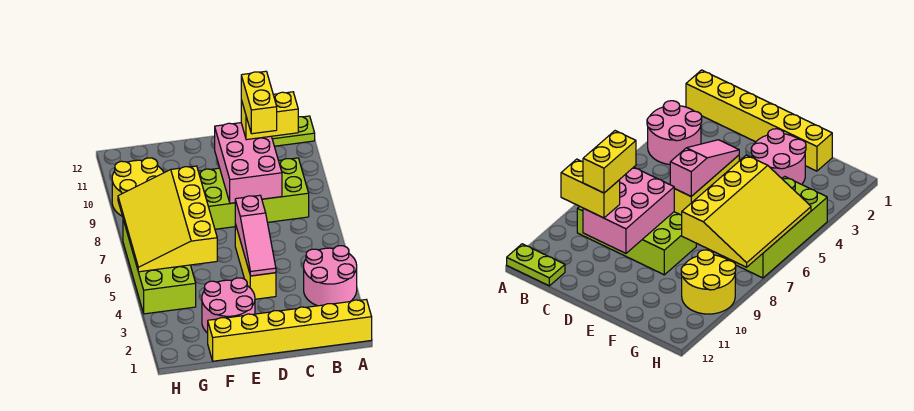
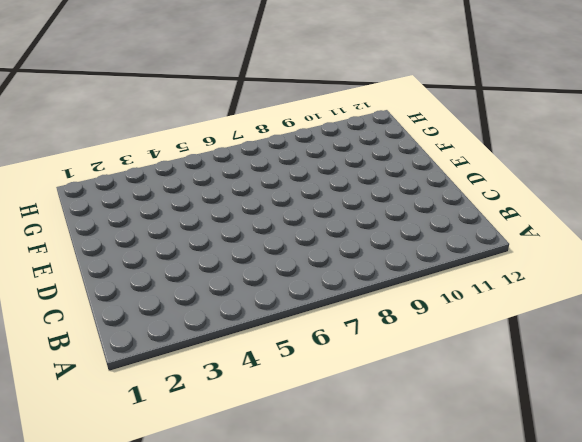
none -> yellow 1x6 brick [208,300,372,361]
none -> pink 2x2 round brick [304,246,357,306]
none -> lime 1x2 plate [272,116,315,146]

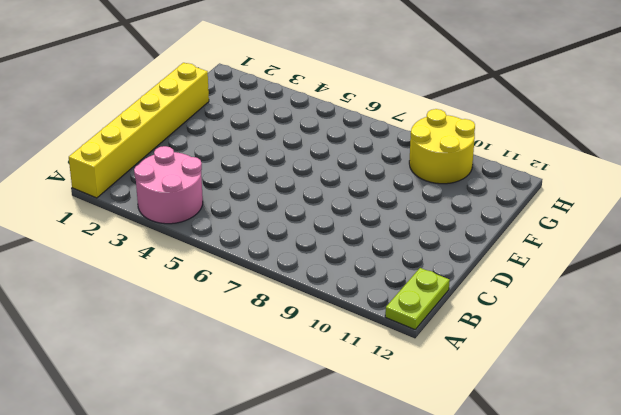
none -> lime 2x4 brick [198,158,309,229]
none -> yellow 1x3 brick [235,224,276,299]
none -> pink 2x2 round brick [202,278,255,333]

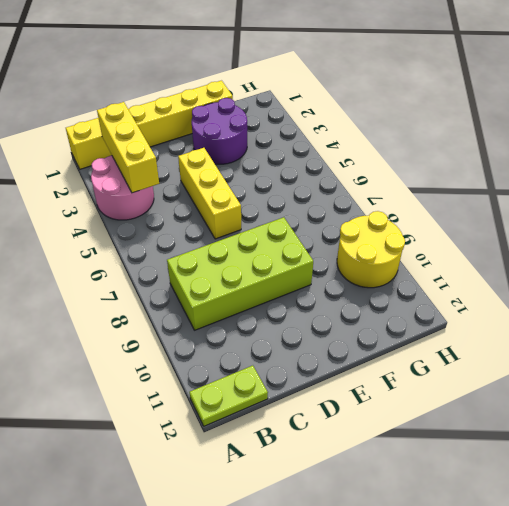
yellow 1x3 brick [97,102,159,193] -> none
purple 2x2 round brick [192,98,247,164] -> pink 2x2 round brick [202,278,255,333]
none -> lime 2x4 brick [123,220,196,314]
none -> pink 2x3 brick [215,123,282,203]
none -> pink 1x3 slope [235,195,276,276]

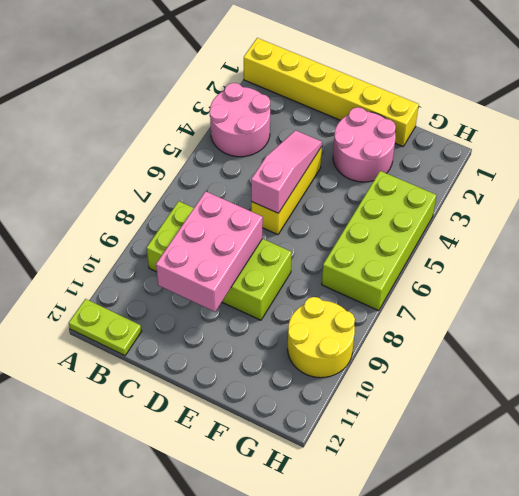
none -> yellow 3x4 slope [118,166,217,272]
none -> yellow 1x2 brick [241,92,298,140]
none -> yellow 1x2 brick [241,71,277,134]

